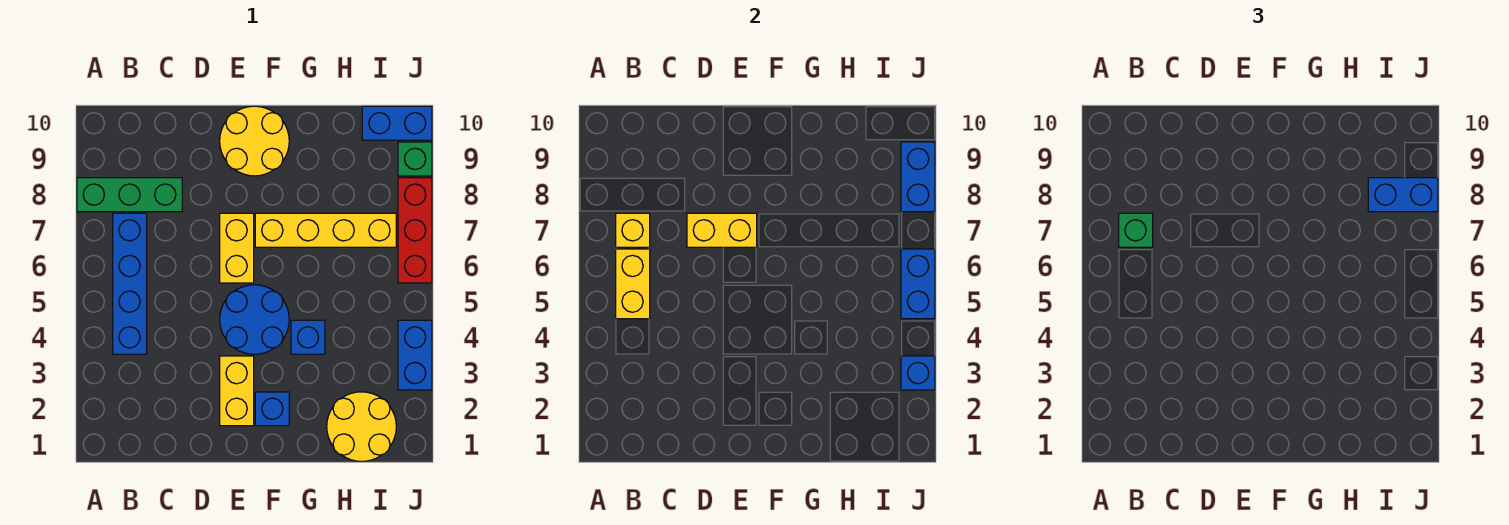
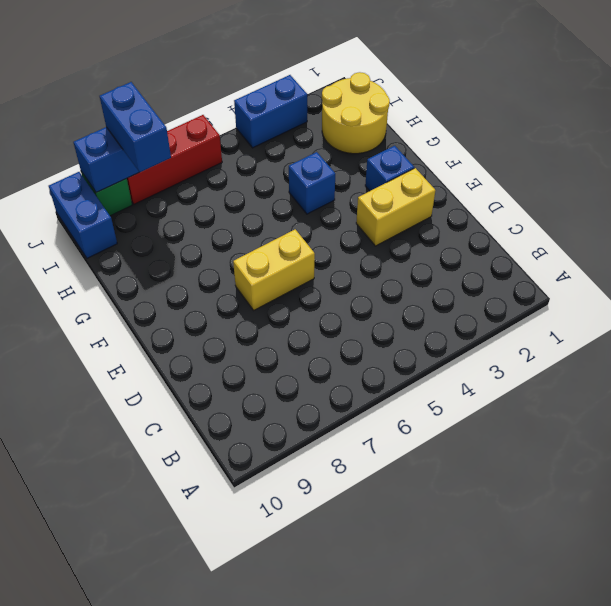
none -> green 1x3 brick [77,178,182,212]
none -> blue 1x4 brick [113,213,147,354]
none -> blue 2x2 round brick [220,285,289,354]

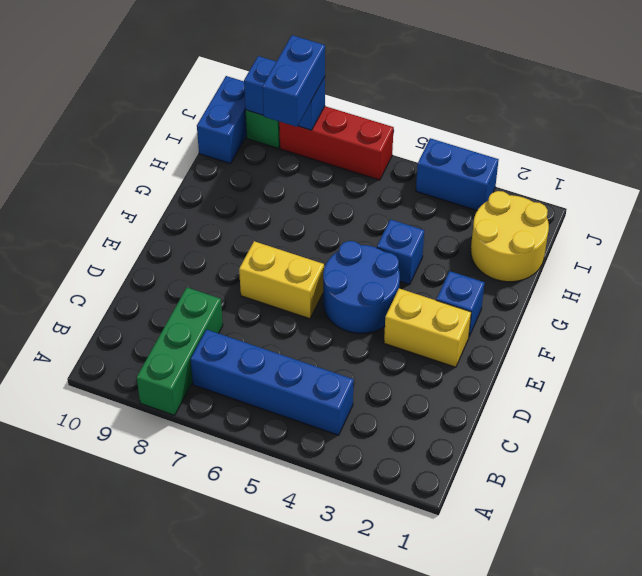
none -> yellow 2x2 round brick [220,106,289,176]
none -> yellow 1x4 brick [255,213,396,247]
none -> yellow 1x2 brick [616,249,650,319]

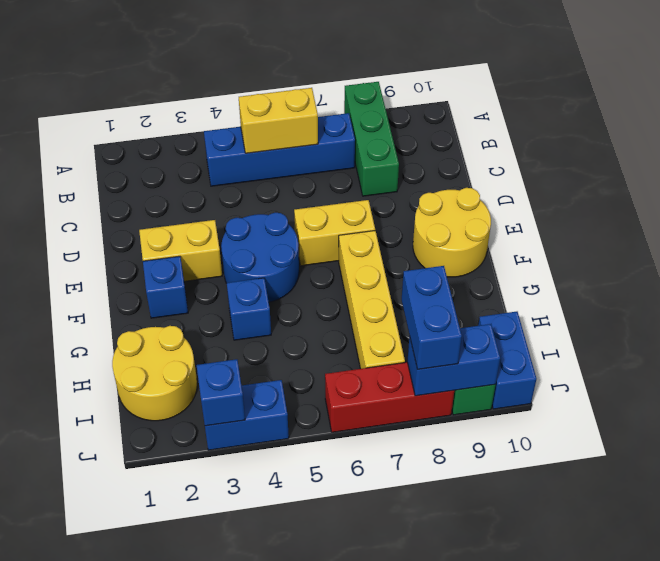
none -> yellow 1x1 brick [616,213,650,247]
none -> yellow 1x2 brick [687,213,757,247]
none -> blue 1x2 brick [901,249,935,319]

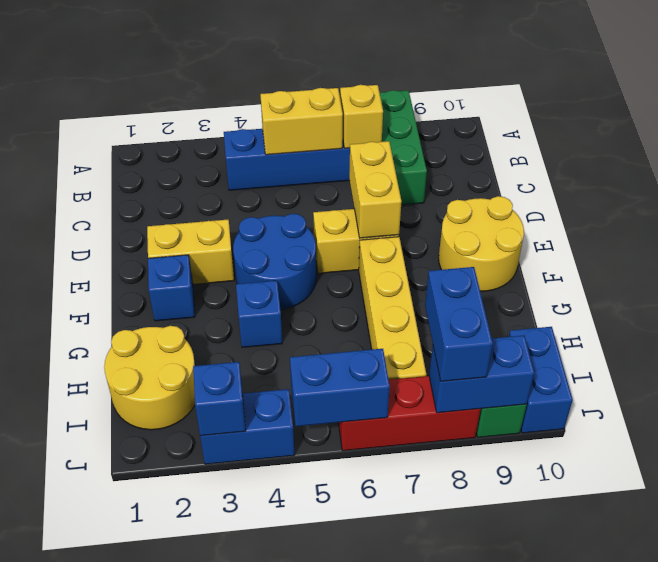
none -> green 1x1 brick [1119,213,1153,247]

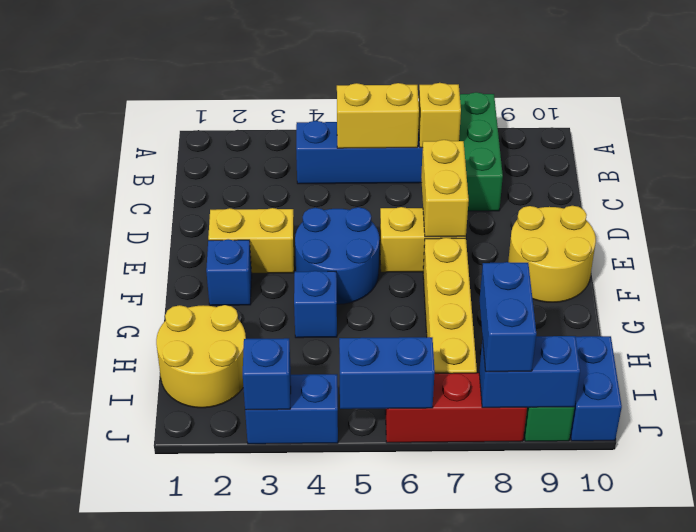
none -> green 1x1 brick [1119,213,1153,247]

